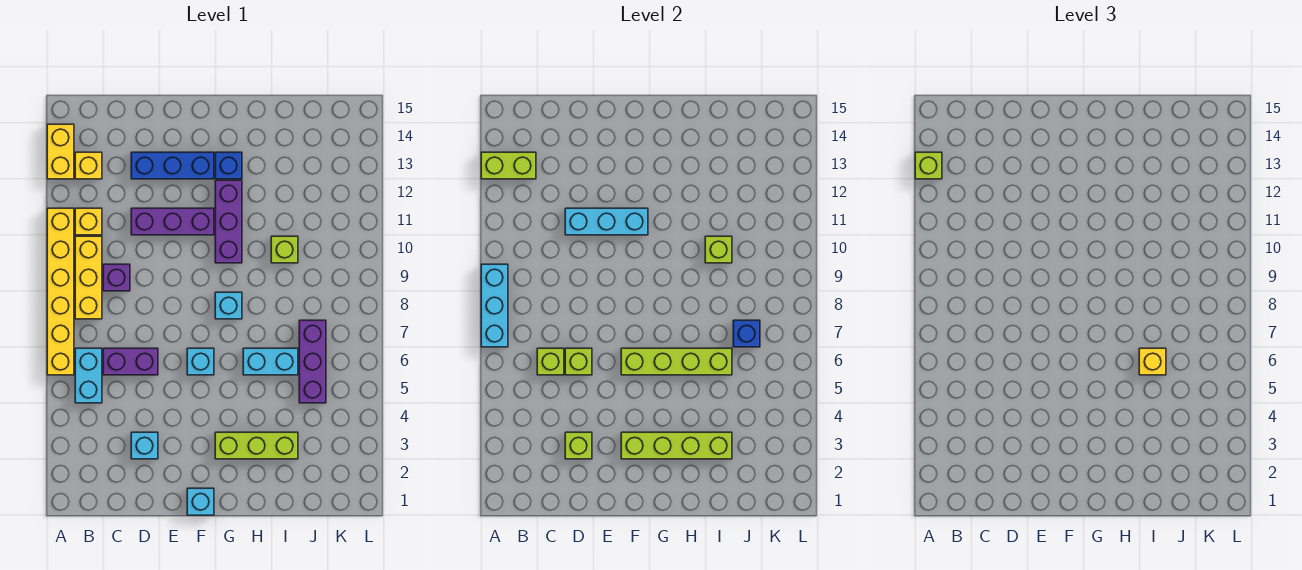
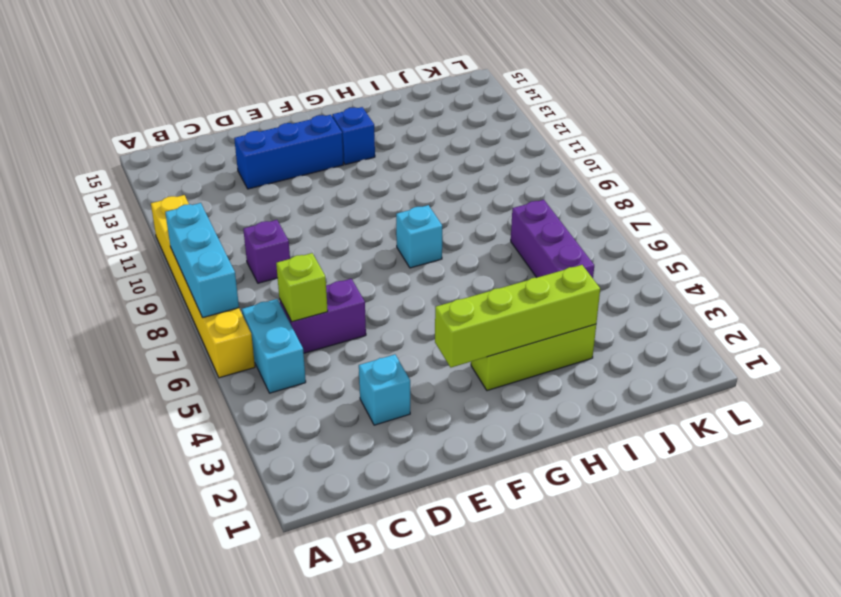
none -> yellow 1x2 brick [47,124,74,179]
none -> yellow 1x3 brick [75,236,102,319]
none -> yellow 1x1 brick [75,208,102,235]
none -> yellow 1x1 brick [75,152,102,179]

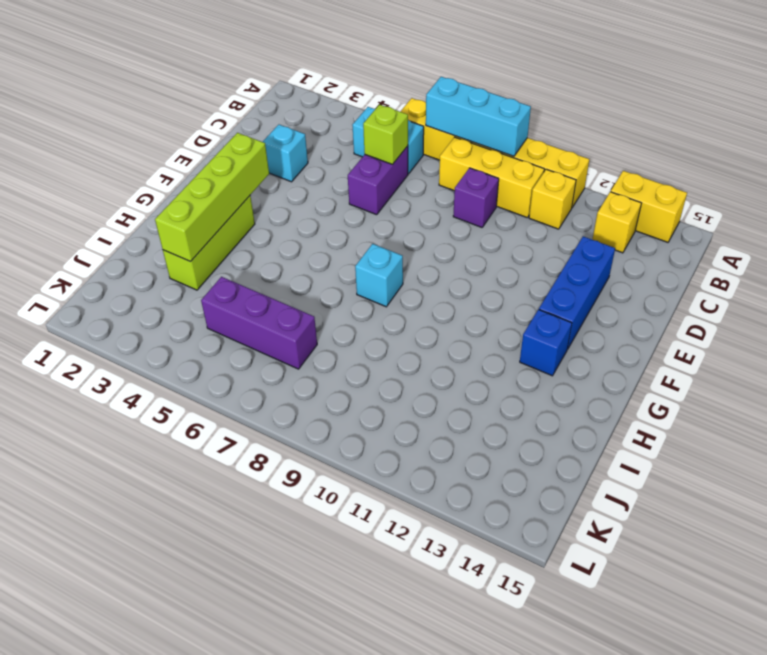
none -> purple 1x3 brick [131,208,214,235]
none -> cyan 1x1 brick [187,488,214,515]
none -> cyan 1x1 brick [187,348,214,375]
none -> purple 1x3 brick [215,180,242,263]

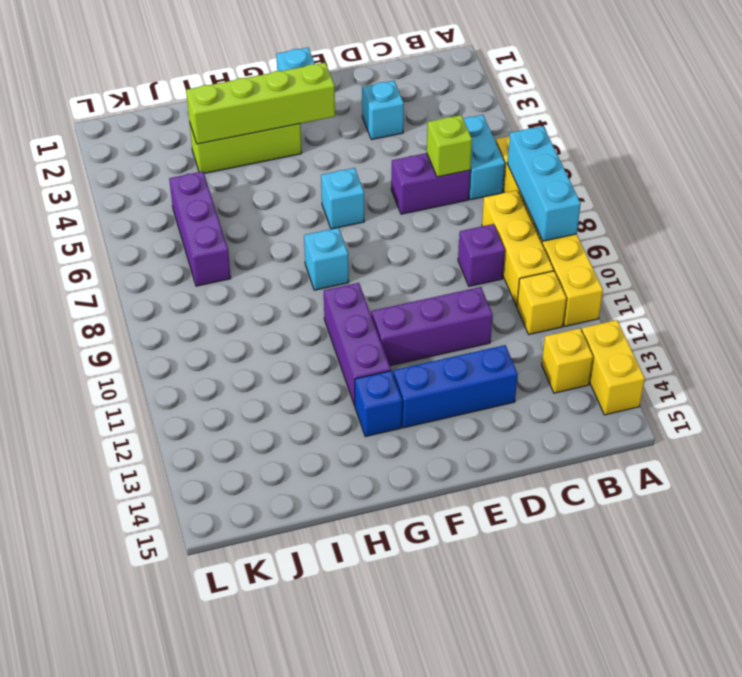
none -> cyan 1x2 brick [243,348,298,375]
none -> lime 1x1 brick [271,236,298,263]
none -> lime 1x2 brick [481,152,536,179]
none -> lime 1x1 brick [565,432,592,459]

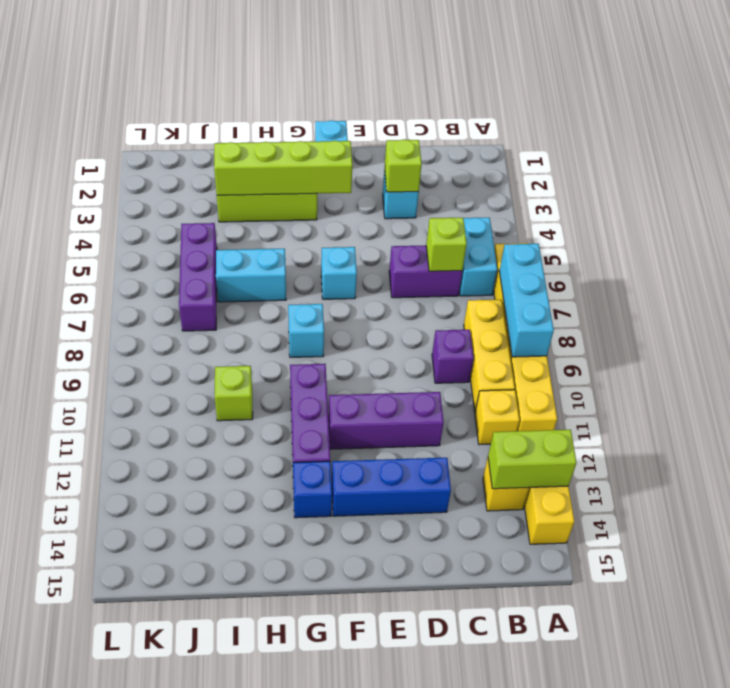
none -> lime 1x1 brick [565,348,592,375]
none -> cyan 1x3 brick [565,208,648,235]
none -> lime 1x4 brick [621,348,732,375]
none -> lime 1x1 brick [705,236,732,263]

